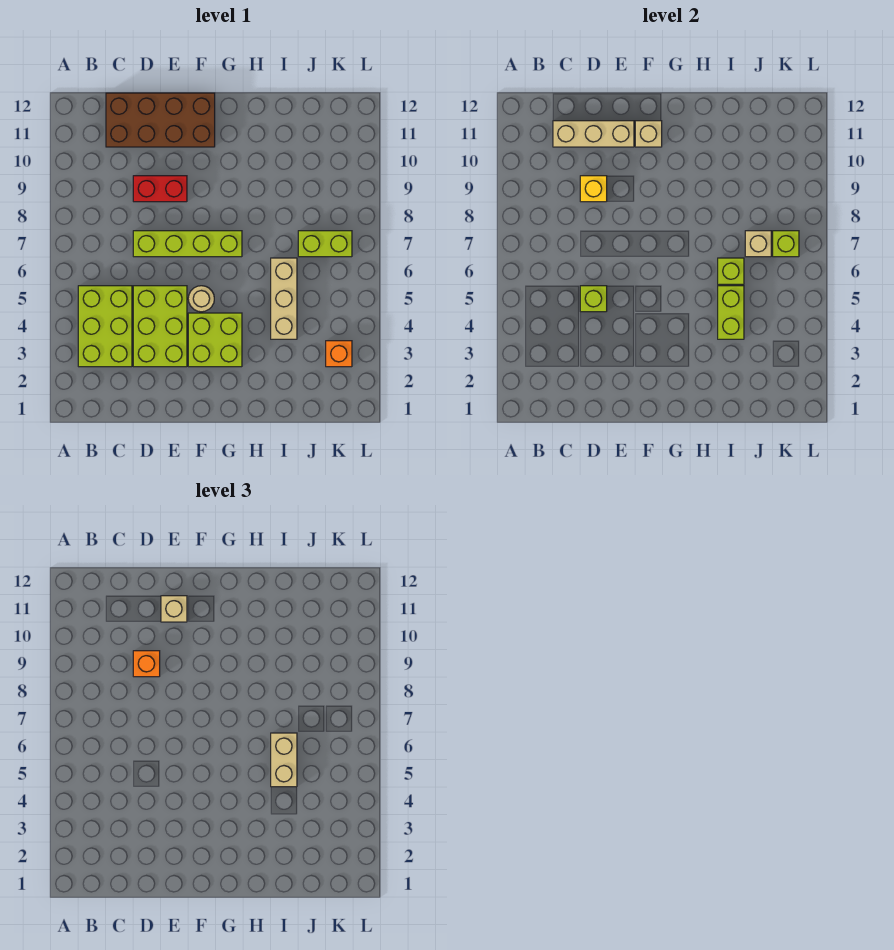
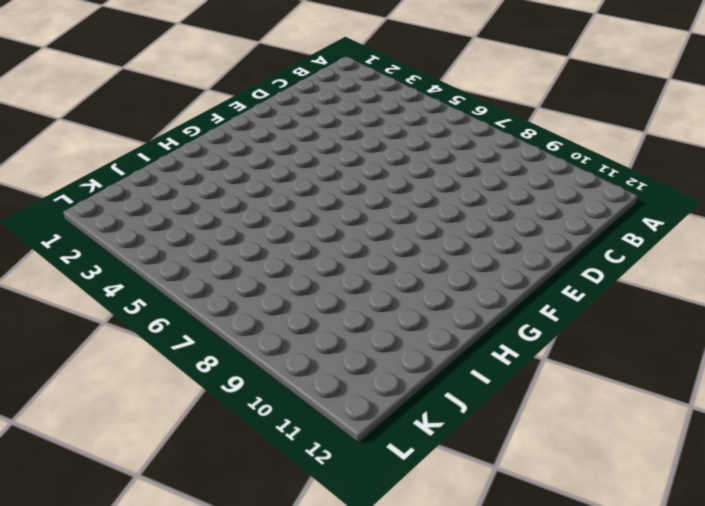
none -> lime 2x3 brick [78,286,132,367]
none -> brown 2x4 brick [106,93,215,147]
none -> lime 2x3 brick [133,286,187,367]

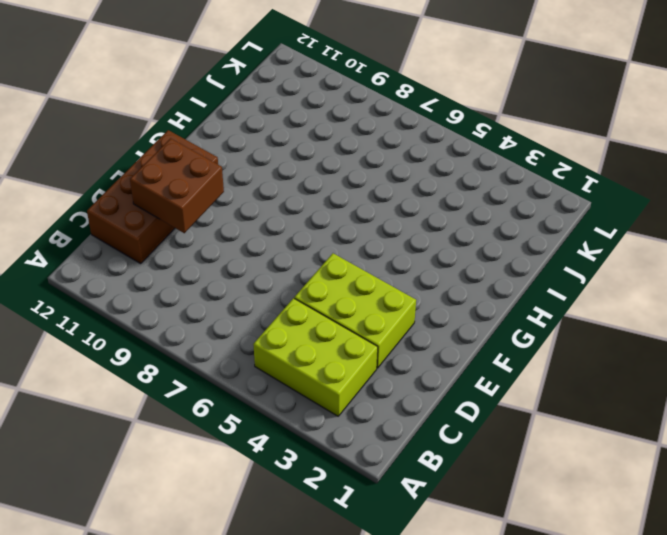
brown 2x2 brick [130,138,224,233] -> tan 1x3 brick [553,121,634,147]
none -> lime 1x4 brick [133,231,242,257]
none -> red 1x2 brick [133,176,187,202]
none -> lime 2x2 brick [188,313,242,367]

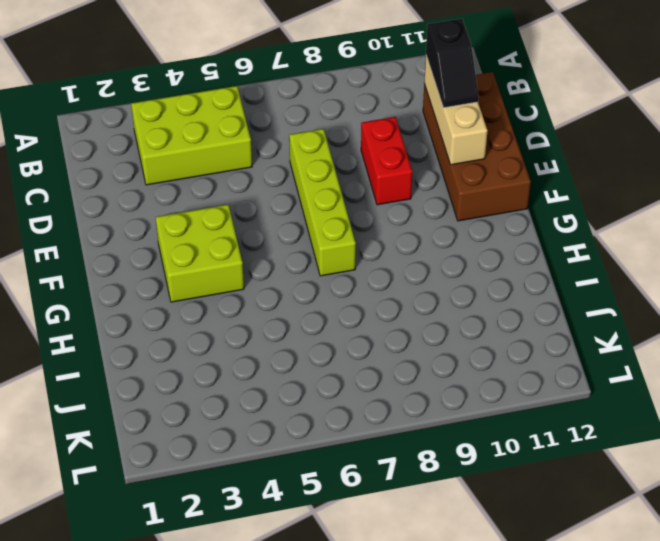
black 1x2 slope [426,19,478,108] -> none
none -> lime 2x3 brick [133,286,187,367]
none -> tan 1x1 round brick [188,286,214,312]
none -> tan 1x3 brick [271,258,297,339]

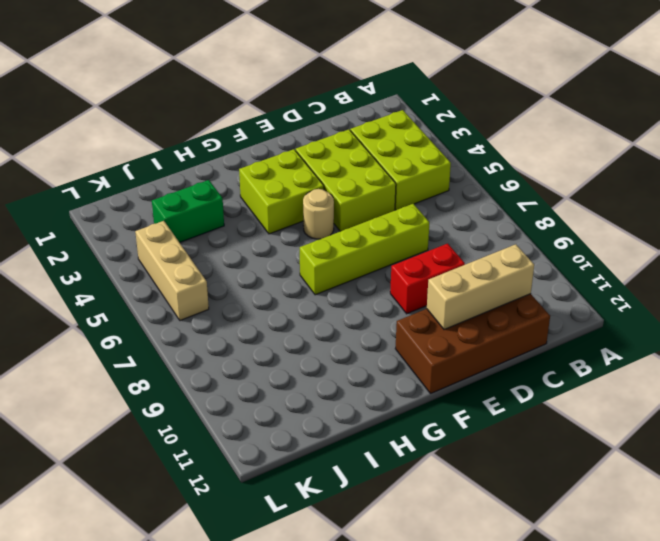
green 1x2 brick [152,180,224,243] -> none
tan 1x3 brick [135,221,209,321] -> tan 1x3 brick moved to [271,258,297,339]
none -> lime 1x2 brick [298,231,352,257]
none -> orange 1x1 brick [326,341,352,367]
none -> lime 1x1 brick [580,286,607,312]

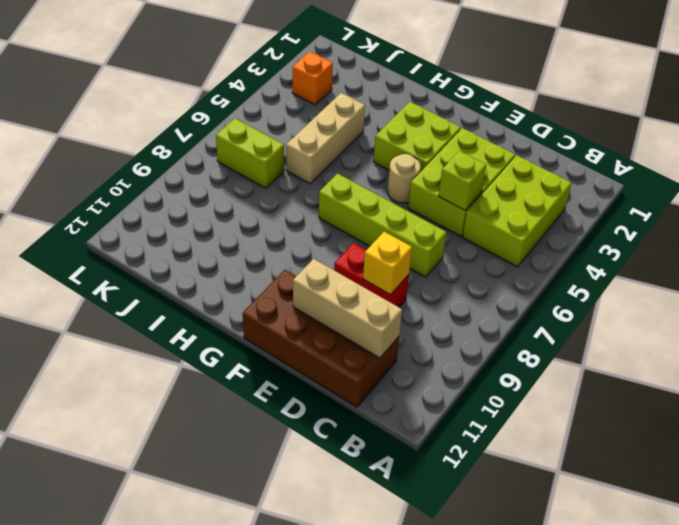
none -> tan 1x1 brick [635,121,662,147]
none -> lime 1x2 brick [718,286,744,339]
none -> lime 1x1 brick [718,258,744,284]

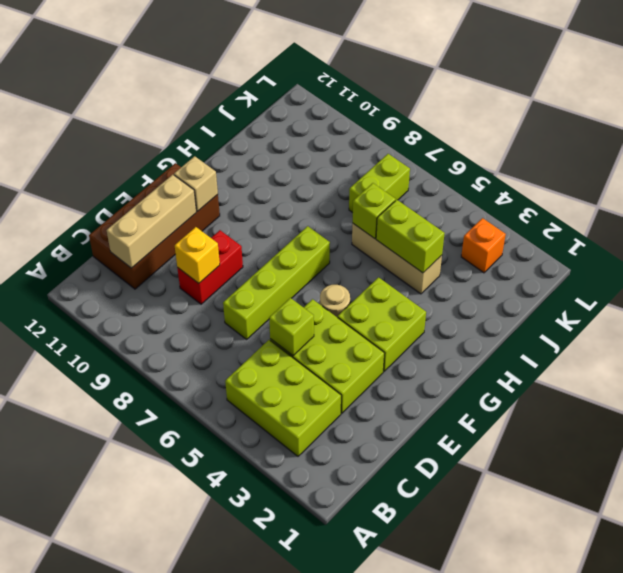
none -> tan 1x1 brick [745,231,771,257]
none -> lime 1x1 brick [773,231,799,257]
none -> orange 1x1 brick [133,651,160,677]

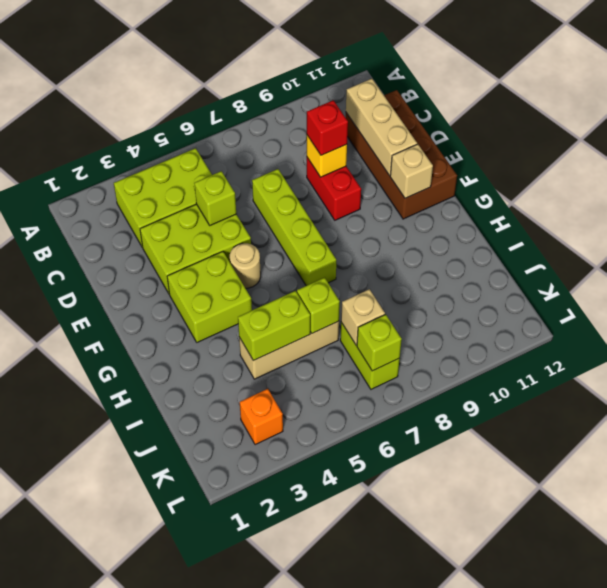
red 1x1 brick [307,100,348,155] -> orange 1x1 brick [133,651,160,677]
none -> tan 1x1 brick [161,596,187,622]
none -> tan 1x2 brick [271,733,297,787]

